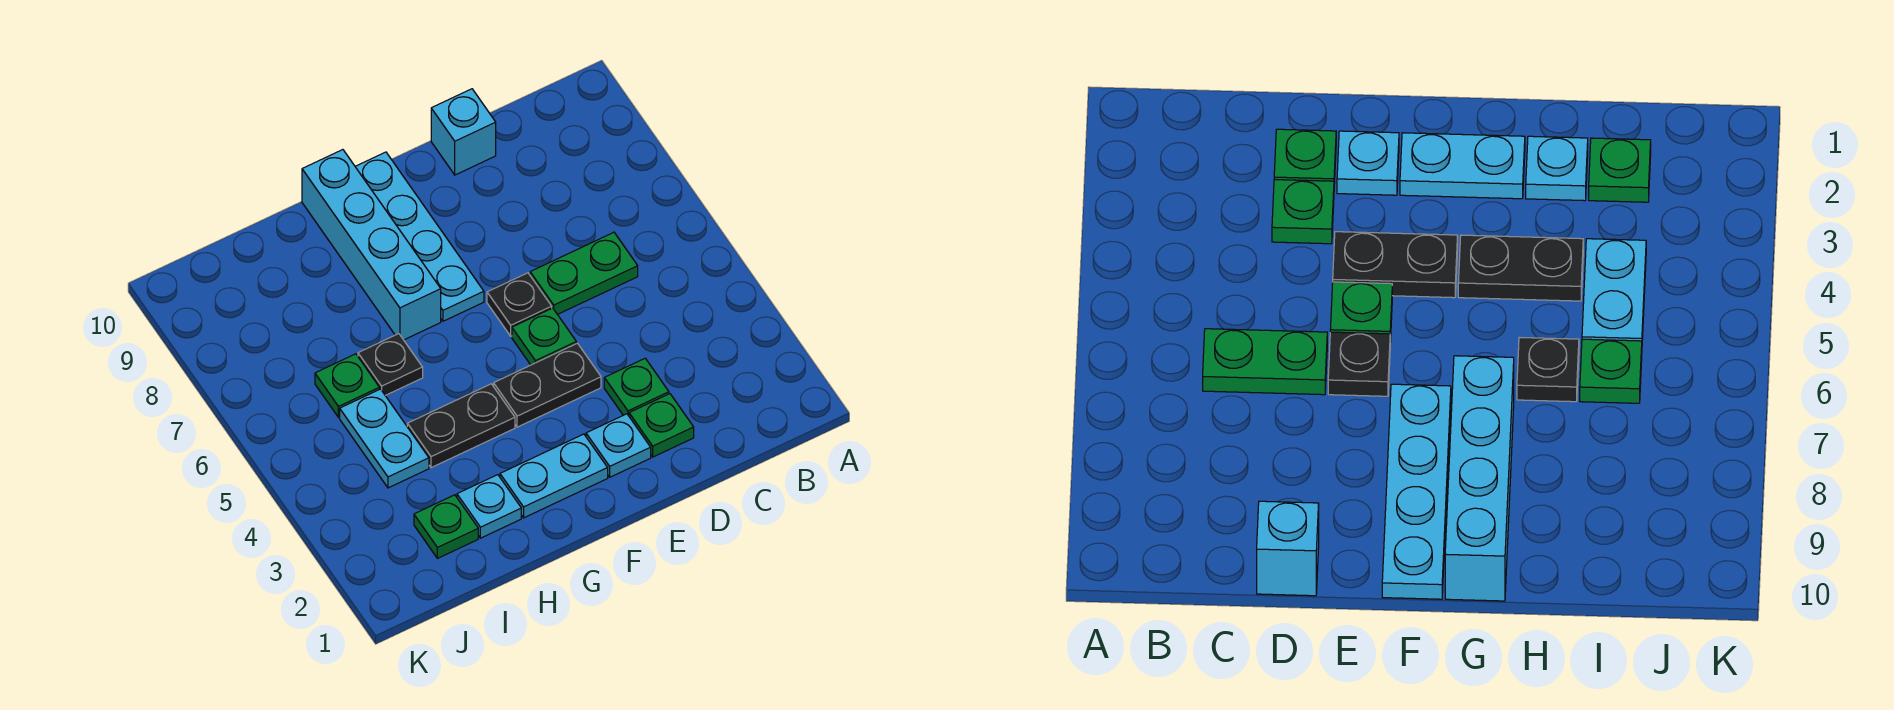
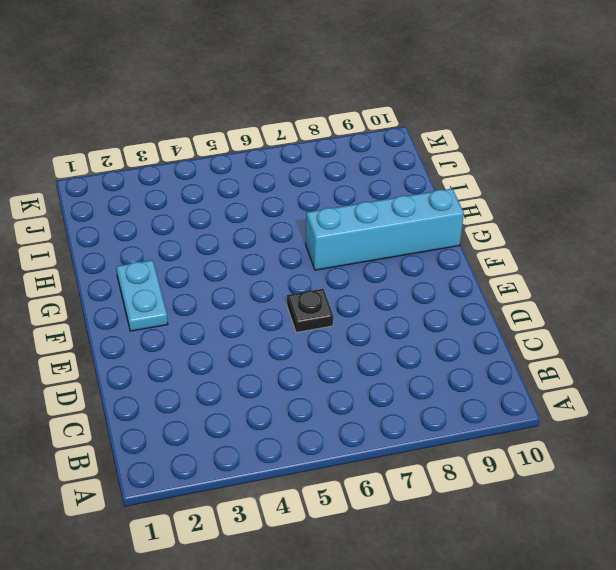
none -> green 1x2 plate [530,232,638,314]
none -> green 1x1 plate [629,394,694,457]
none -> green 1x1 plate [604,358,669,416]

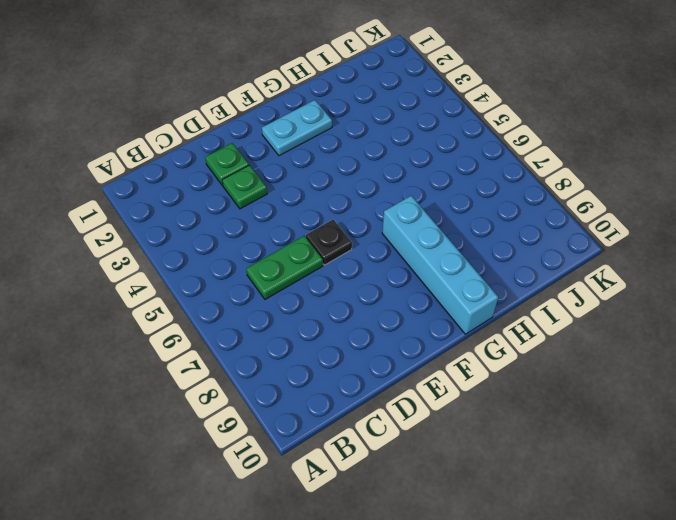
none -> cyan 1x1 brick [431,89,496,175]
none -> cyan 1x1 plate [586,414,651,477]
none -> black 1x2 plate [494,343,601,427]

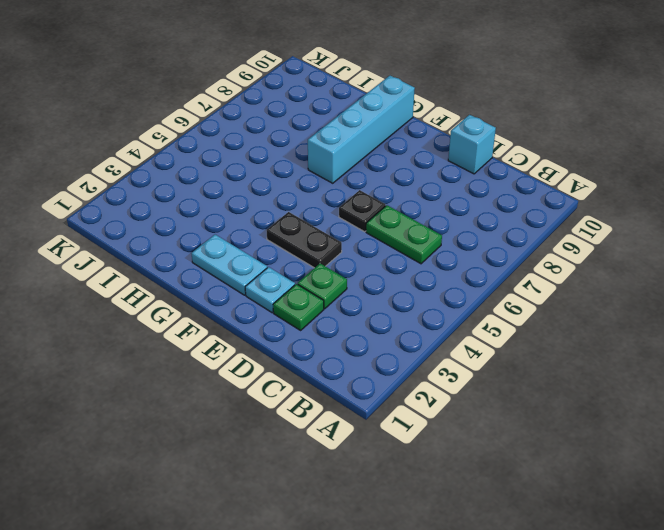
none -> green 1x1 plate [512,308,576,365]
none -> cyan 1x4 plate [355,152,484,321]
none -> black 1x2 plate [407,384,515,468]

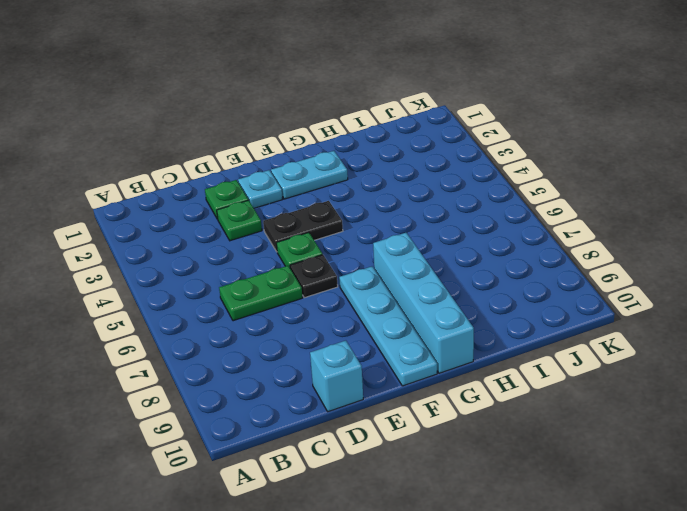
none -> black 1x2 plate [407,384,515,468]
none -> cyan 1x1 plate [457,475,521,538]
none -> black 1x1 plate [358,334,423,395]

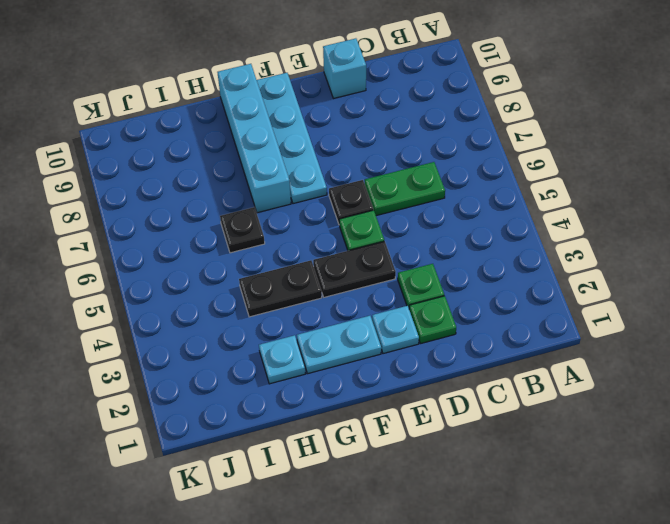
none -> green 1x1 plate [414,495,478,558]
none -> cyan 1x2 plate [340,389,429,488]
none -> green 1x1 plate [315,354,379,417]

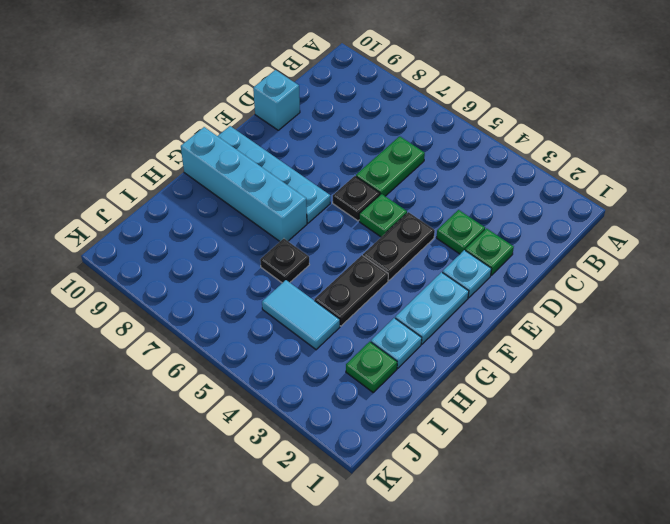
cyan 1x2 tile [262,280,340,350] -> cyan 1x2 plate [340,389,429,488]
none -> green 1x1 plate [315,354,379,417]

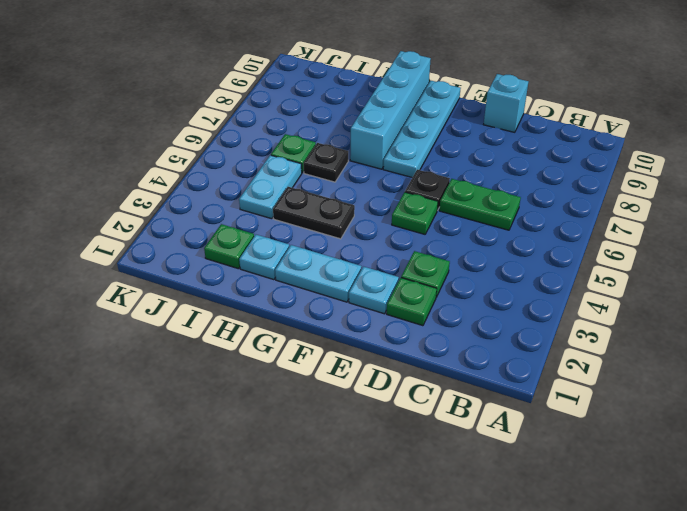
none -> black 1x2 plate [494,343,601,427]

